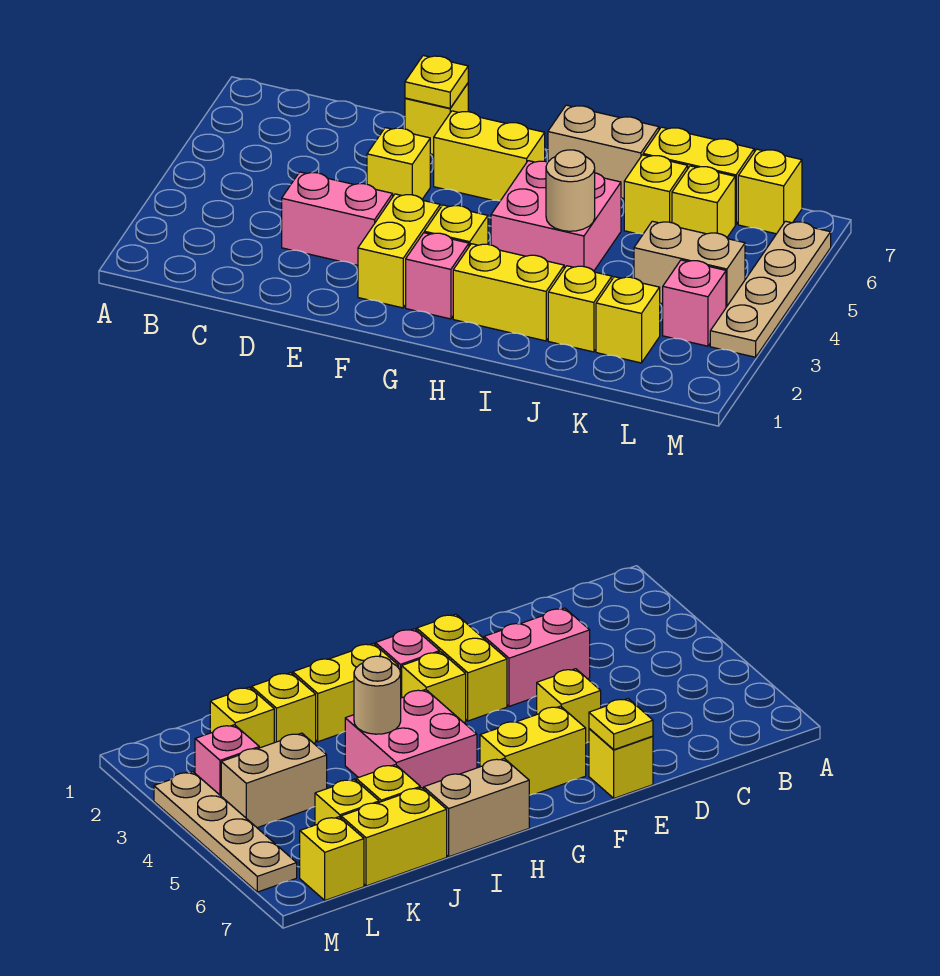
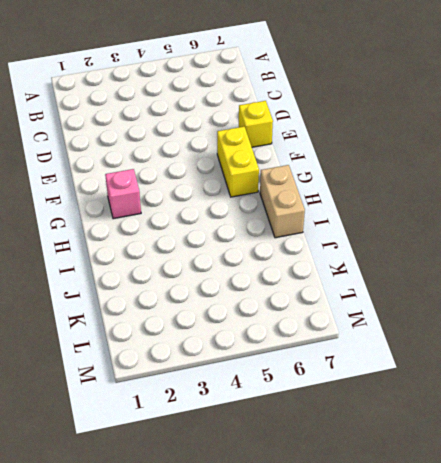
none -> pink 1x2 brick [282,172,393,265]
none -> yellow 1x1 brick [367,128,430,199]
none -> yellow 1x2 brick [358,194,440,308]

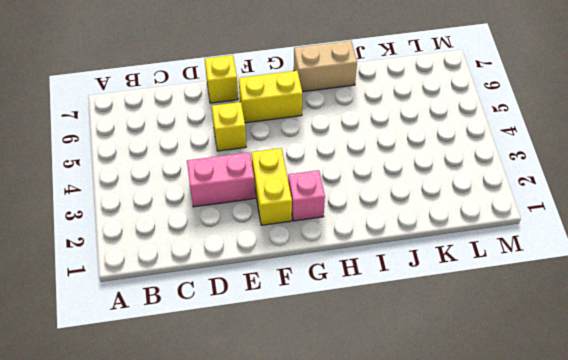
none -> yellow 1x1 brick [424,205,488,246]
none -> yellow 1x2 brick [453,244,564,341]
none -> pink 2x2 brick [491,161,621,271]

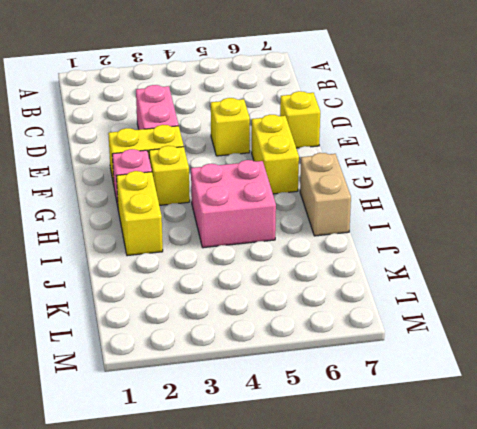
none -> yellow 1x1 brick [548,266,612,352]
none -> yellow 1x1 brick [624,155,688,234]
none -> yellow 1x2 brick [643,127,754,224]

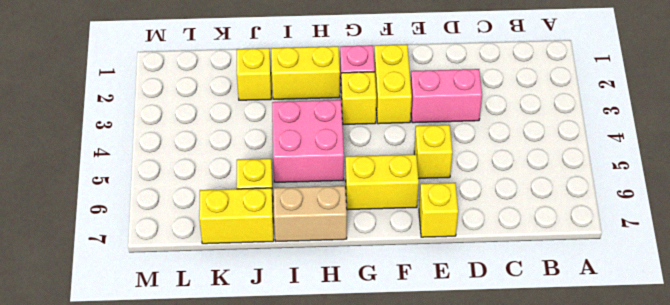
none -> yellow 1x1 brick [596,277,660,363]
none -> tan 1x2 brick [634,221,745,307]
none -> yellow 1x1 brick [672,166,735,237]

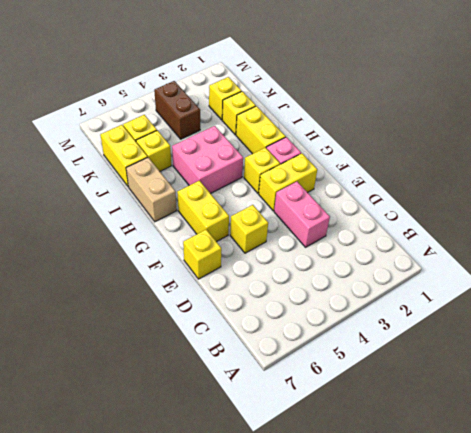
brown 1x2 brick [154,81,200,139] -> tan 1x2 brick [634,221,745,307]
none -> pink 1x1 brick [663,260,726,346]
none -> yellow 1x1 brick [738,149,802,234]
none -> tan 1x4 plate [710,221,831,357]

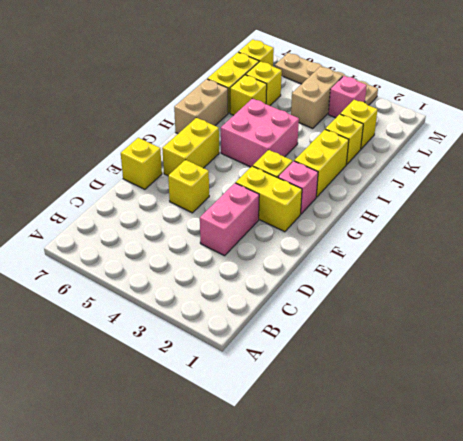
none -> yellow 1x1 plate [405,56,468,108]
none -> tan 1x1 round brick [546,150,595,231]

